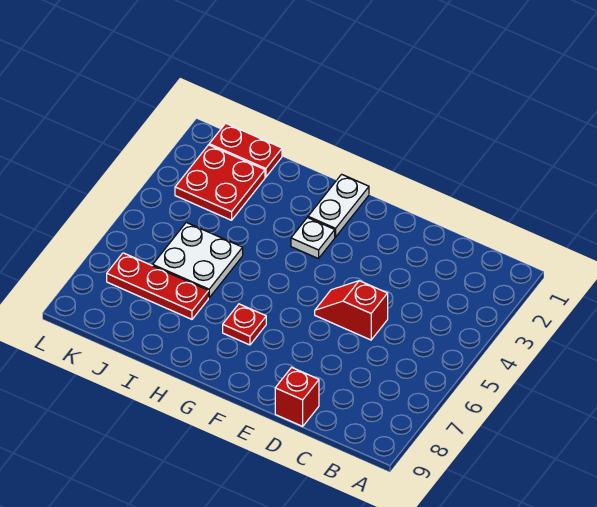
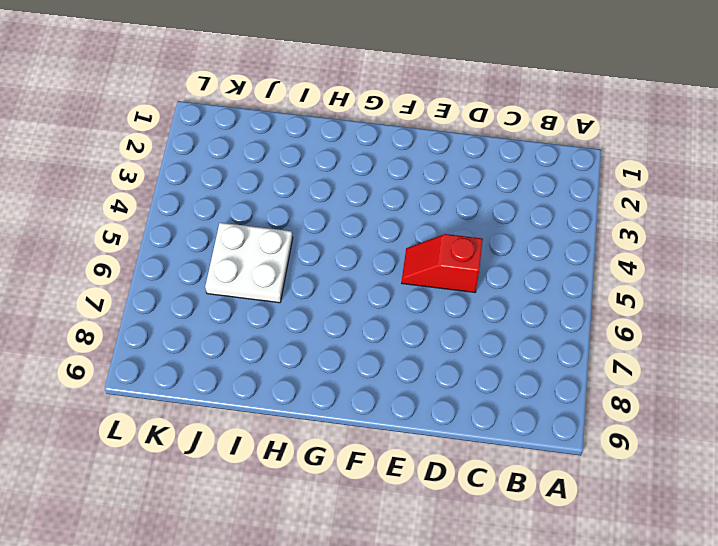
none -> red 1x1 brick [275,367,319,426]
none -> white 1x2 plate [308,174,369,237]

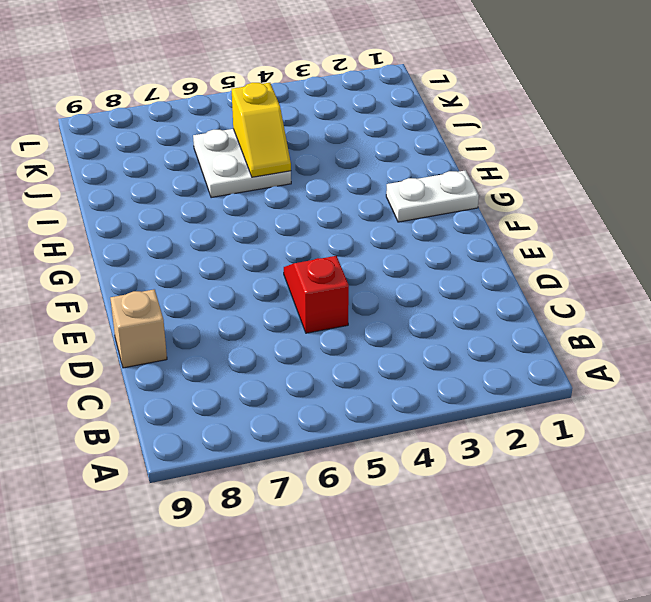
tan 1x1 brick [110,289,167,368] -> red 1x1 brick [275,367,319,426]
yellow 1x2 slope [232,83,291,177] -> none
none -> white 1x1 plate [291,217,335,259]
none -> red 1x1 plate [223,304,266,345]

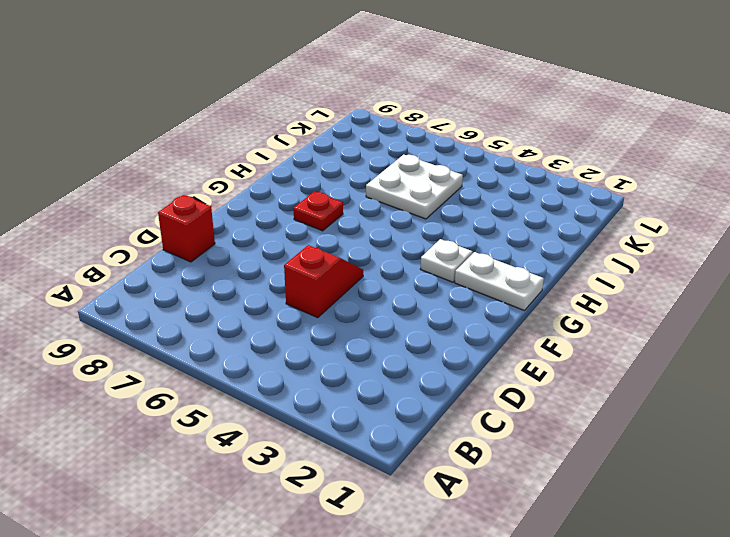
none -> red 1x3 plate [107,253,208,319]
none -> red 1x2 plate [209,123,282,177]

